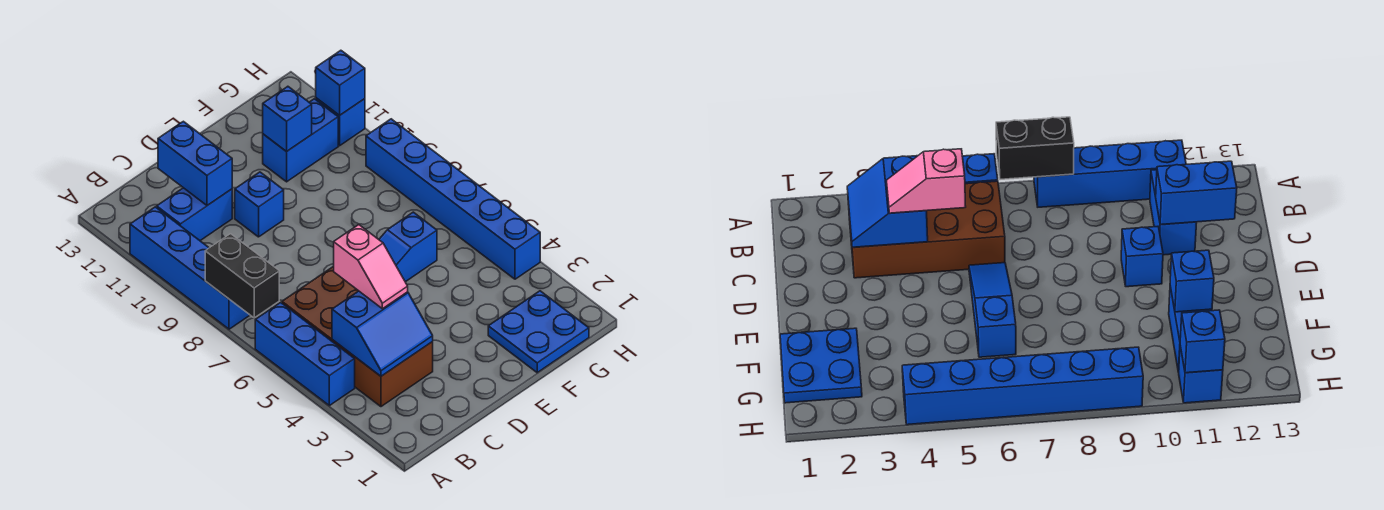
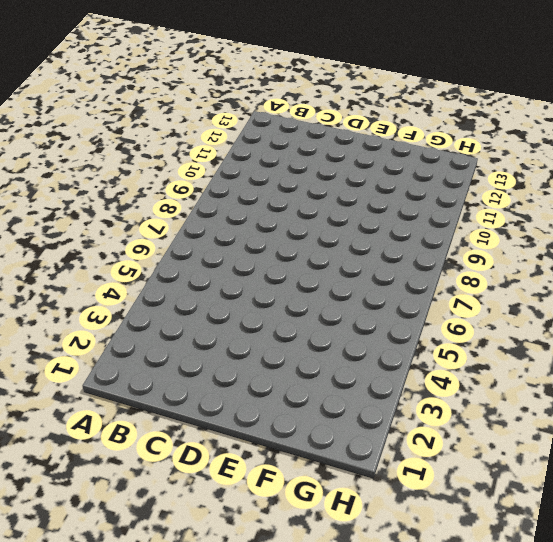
none -> blue 1x3 brick [255,302,355,406]
none -> blue 1x4 brick [130,207,250,329]
none -> brown 2x4 brick [282,266,433,407]

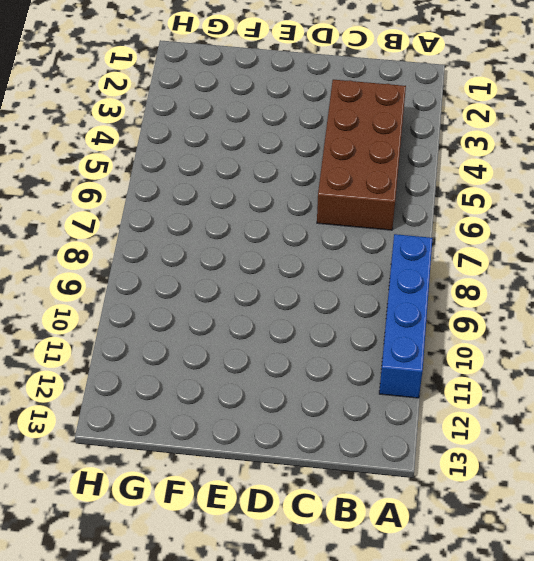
none -> blue 1x3 brick [255,302,355,406]
none -> blue 1x2 brick [157,188,232,241]
none -> blue 1x3 slope [379,212,437,282]

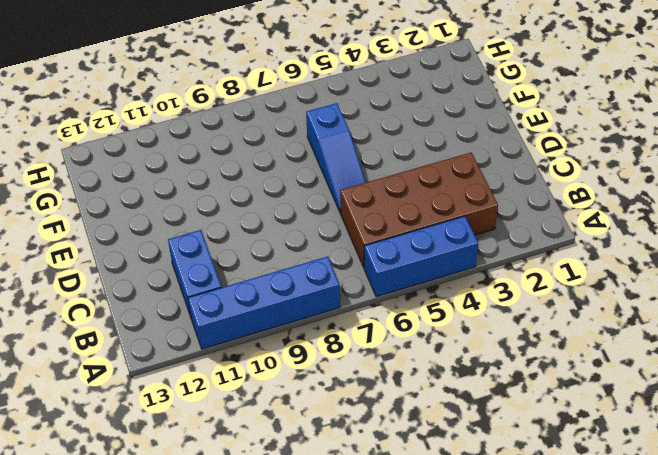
none -> blue 1x1 brick [235,172,284,237]
none -> blue 2x2 plate [488,291,589,373]
none -> blue 1x2 brick [263,99,338,182]

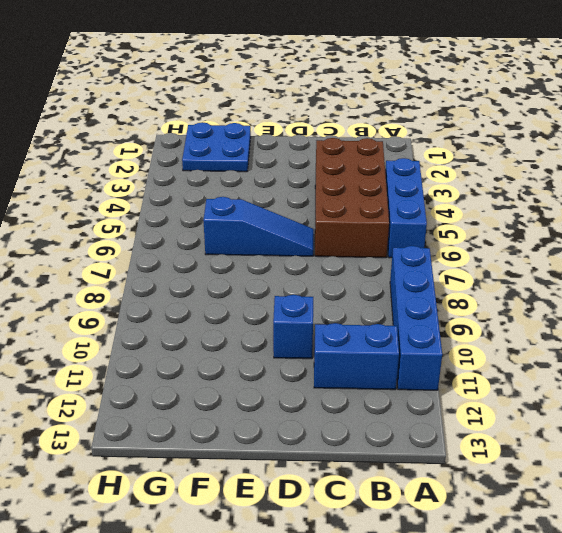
none -> blue 1x2 brick [263,99,338,182]
none -> blue 1x6 brick [366,119,540,279]
none -> blue 1x1 brick [316,98,365,146]

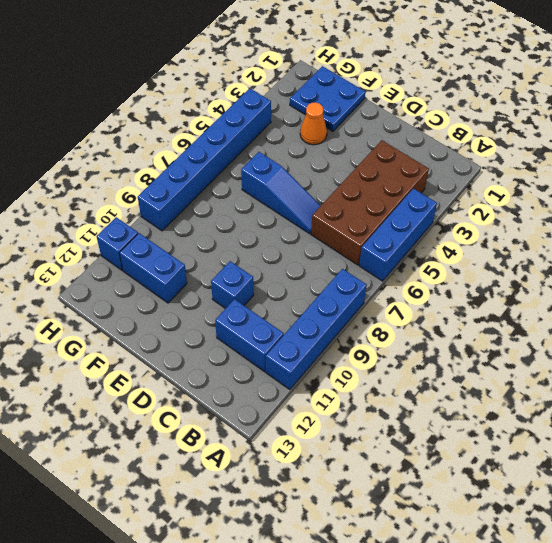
orange 1x1 cone [300,102,327,145] -> none
none -> black 1x2 brick [205,234,279,318]
none -> blue 2x2 slope [332,291,433,376]
none -> blue 1x2 brick [158,121,232,206]

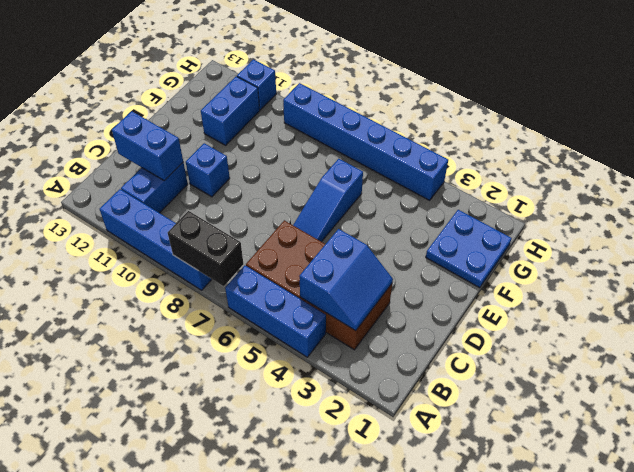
none -> blue 1x1 brick [263,86,312,152]
none -> blue 1x1 brick [316,50,365,115]
none -> pink 1x2 slope [334,225,408,309]

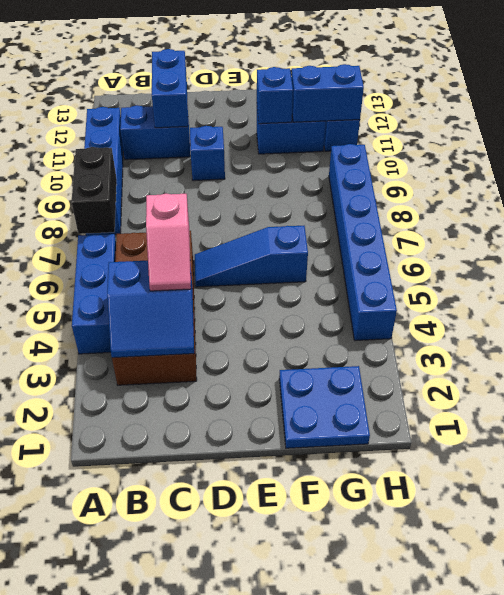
blue 1x2 brick [291,64,364,122] -> blue 1x1 brick [316,50,365,115]

